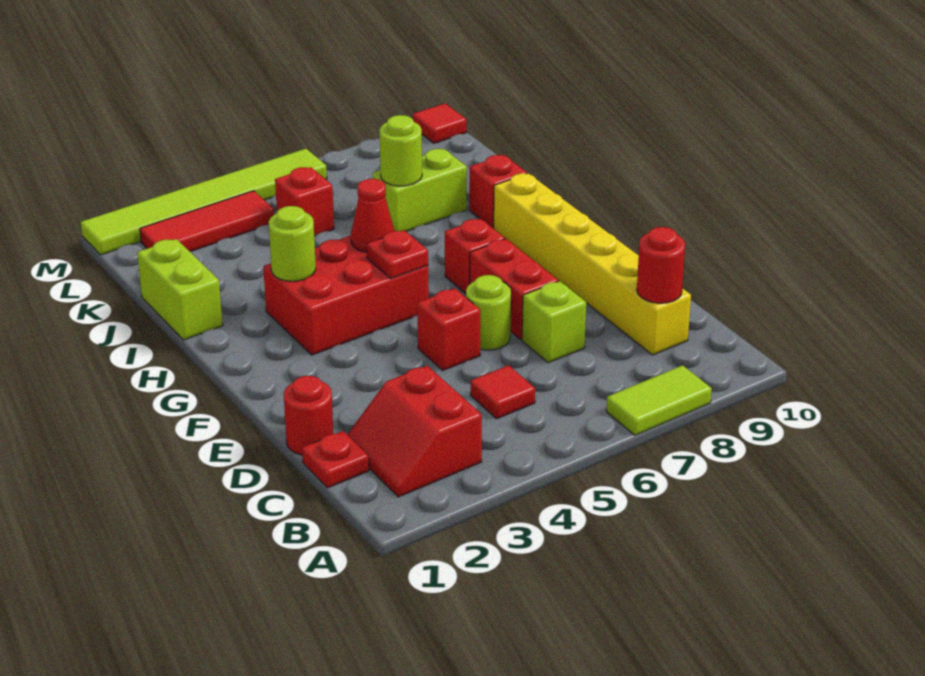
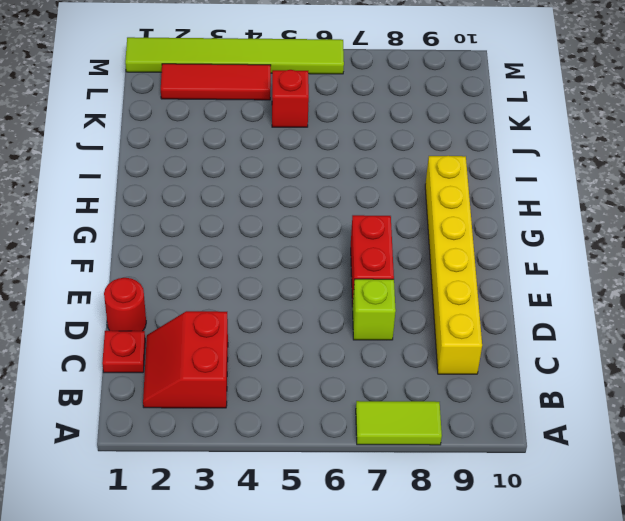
none -> red 1x1 tile [470,365,535,419]
none -> red 1x1 brick [417,289,480,370]
none -> lime 1x1 round brick [466,275,511,350]

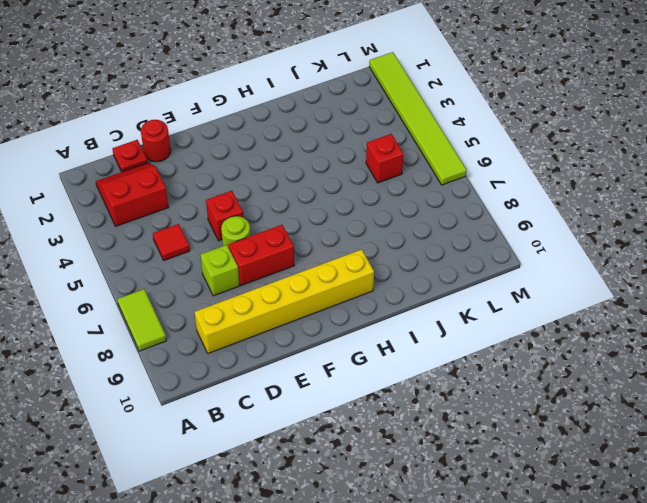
none -> red 2x3 brick [263,236,429,355]
none -> red 1x1 brick [445,219,505,294]
none -> lime 1x2 brick [137,239,223,340]

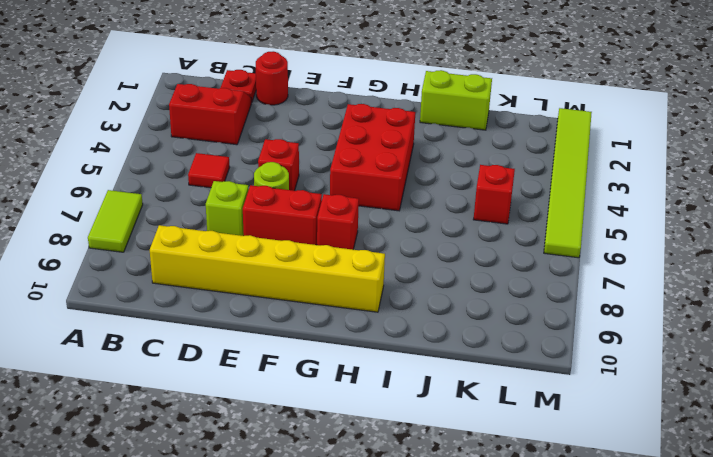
none -> red 1x1 brick [469,155,527,228]
none -> lime 1x2 brick [373,149,467,231]
none -> red 1x3 tile [140,191,274,251]

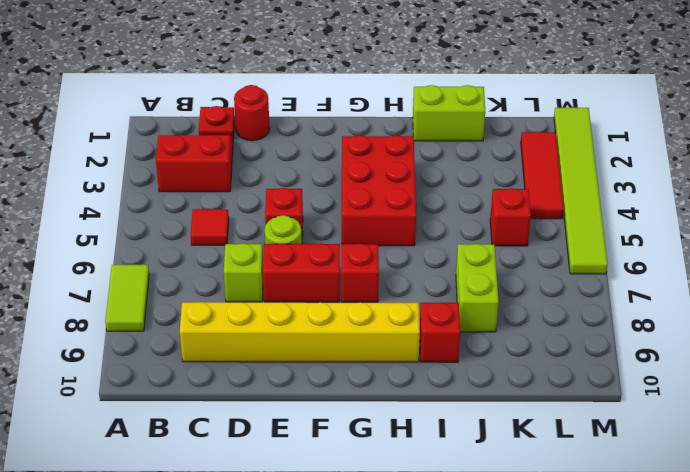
none -> red 1x1 tile [413,103,466,143]
none -> red 1x1 round brick [637,227,685,303]
none -> red 1x1 plate [367,230,428,279]

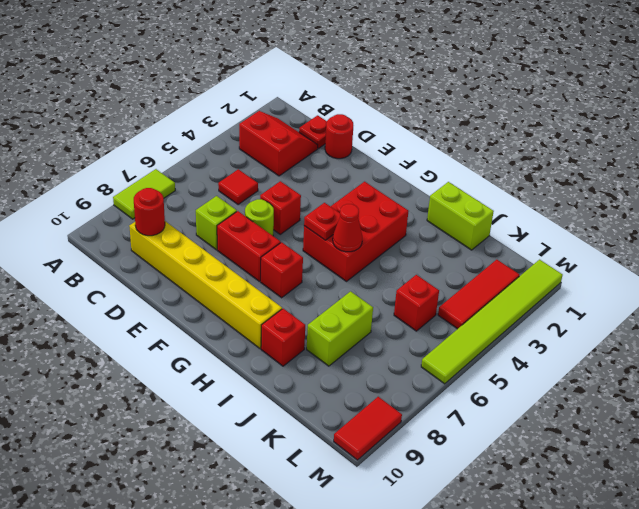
red 1x2 tile [334,397,402,460] -> red 1x1 tile [413,103,466,143]
none -> lime 1x1 round brick [269,206,316,281]
none -> lime 1x1 round brick [379,115,422,186]

